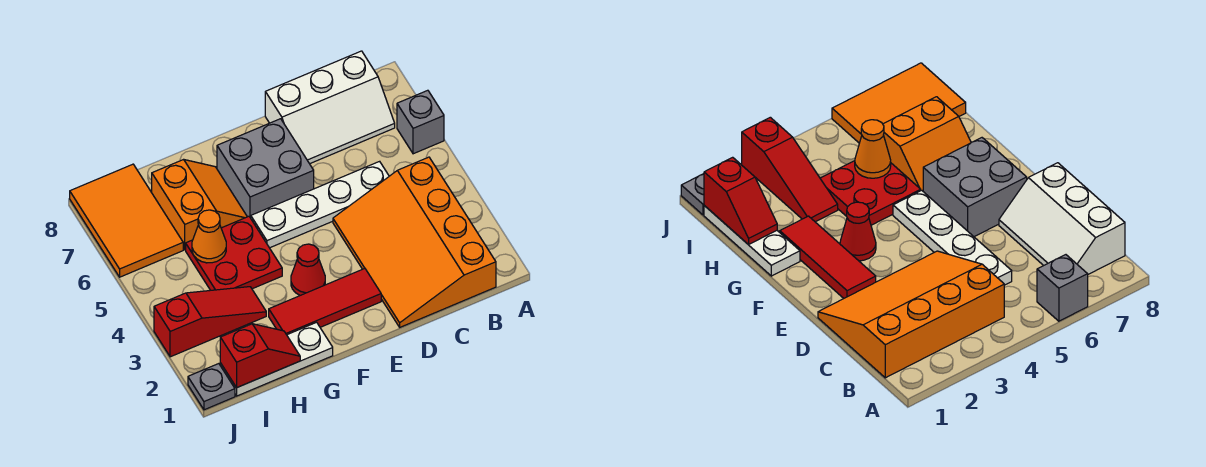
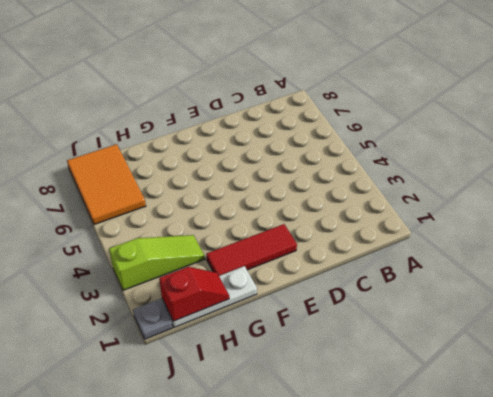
lime 1x3 slope [109,235,205,290] -> red 1x3 slope [154,287,266,357]
none -> grey 1x1 brick [397,90,444,154]
none -> orange 3x4 slope [333,157,496,327]
none -> white 2x3 slope [265,51,395,164]

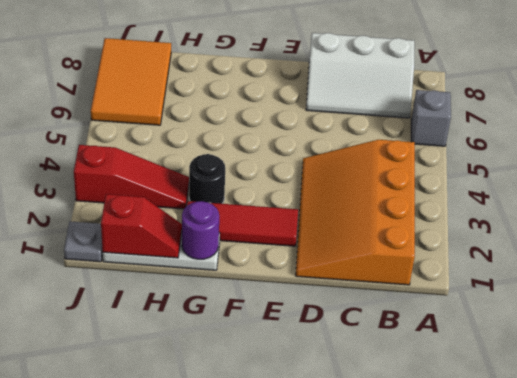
purple 1x1 round brick [182,201,219,259] -> none
black 1x1 round brick [189,154,225,204] -> none
none -> white 1x4 plate [251,161,389,248]
none -> grey 2x2 brick [217,119,314,218]
none -> red 1x1 cone [291,244,325,295]

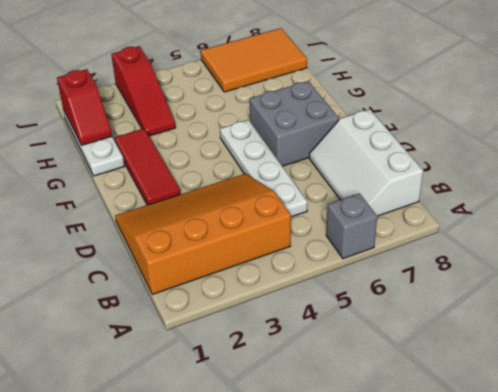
none -> red 1x1 cone [291,244,325,295]
none -> red 2x2 plate [186,216,282,290]
none -> orange 2x2 slope [152,159,247,250]

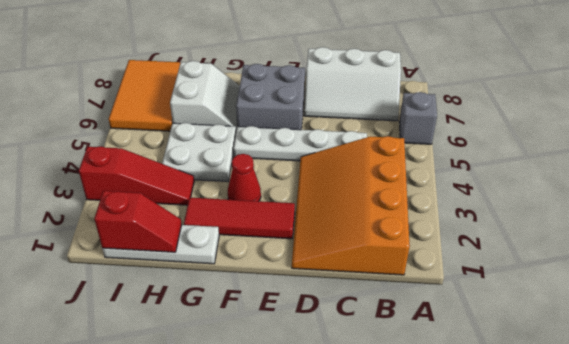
white 2x2 plate [162,123,236,182] -> red 2x2 plate [186,216,282,290]
white 2x2 slope [170,61,240,131] -> orange 2x2 slope [152,159,247,250]
none -> grey 1x1 plate [188,364,235,410]
none -> orange 1x1 cone [192,210,226,263]

